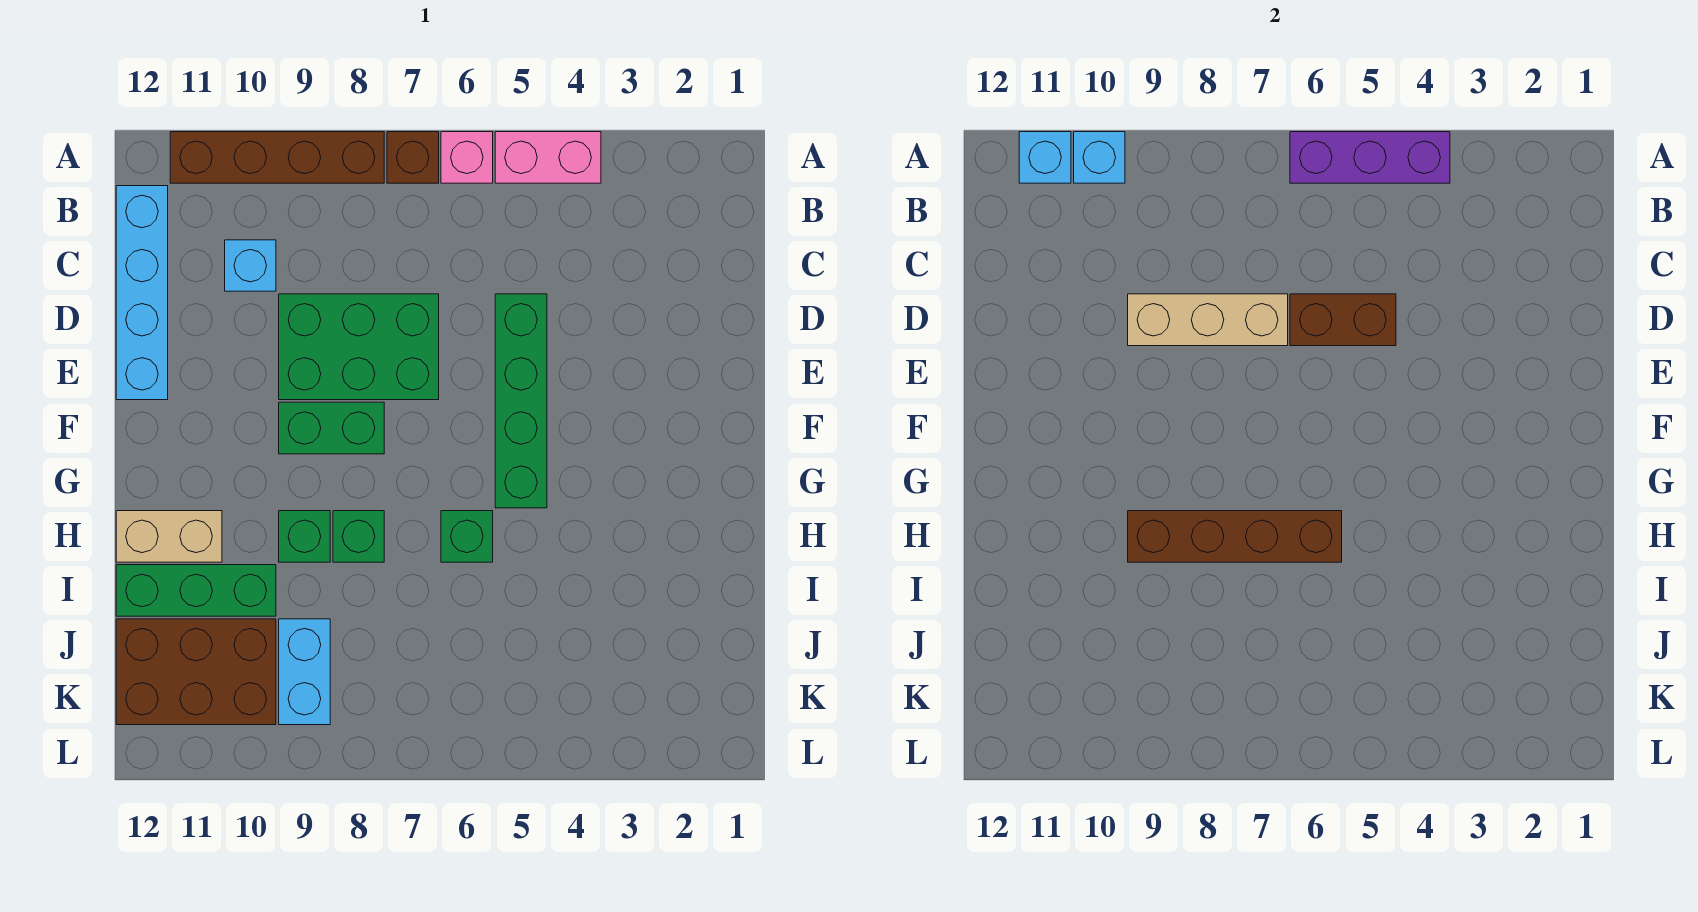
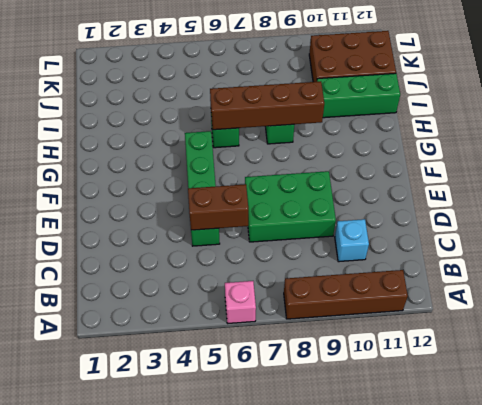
none -> pink 1x2 brick [495,132,601,183]
none -> brown 1x1 brick [387,132,439,183]
none -> cyan 1x4 brick [116,186,168,400]

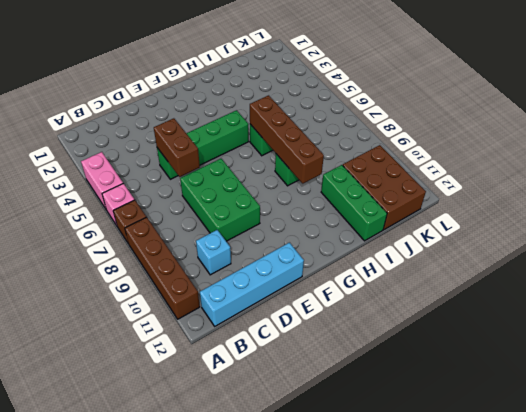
none -> green 1x2 brick [279,402,384,454]
none -> green 1x1 brick [279,511,330,562]
none -> tan 1x2 brick [116,511,222,562]

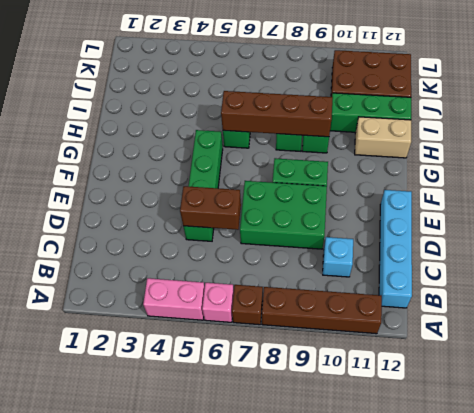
none -> cyan 1x2 brick [279,619,330,725]
none -> purple 1x3 brick [1290,132,1450,183]
none -> cyan 1x1 brick [1074,132,1125,183]

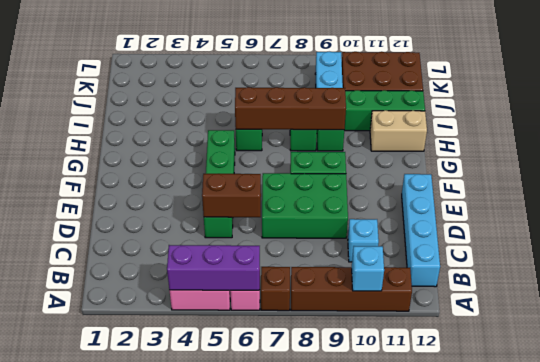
none -> cyan 1x1 brick [1019,132,1071,183]
none -> tan 1x3 brick [1128,294,1288,346]

